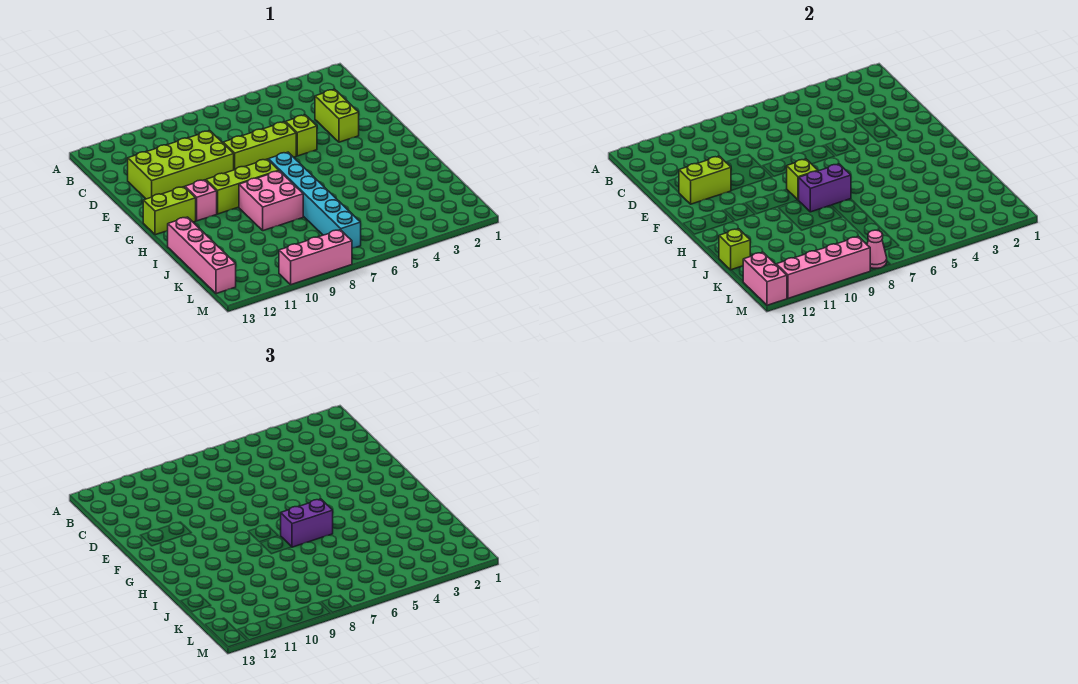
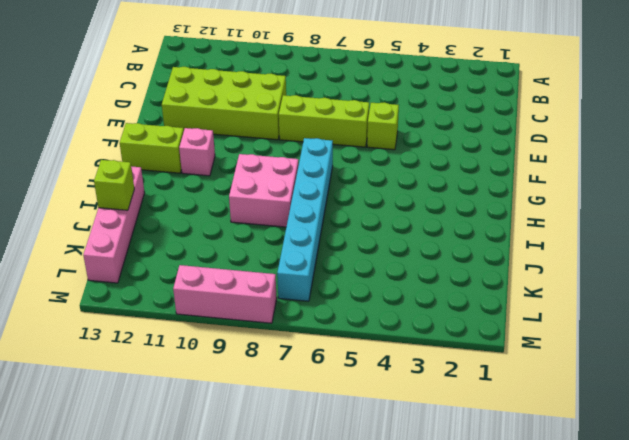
none -> lime 1x2 brick [315,89,359,142]
none -> lime 1x3 brick [206,159,279,214]
none -> lime 1x2 brick [679,156,731,204]

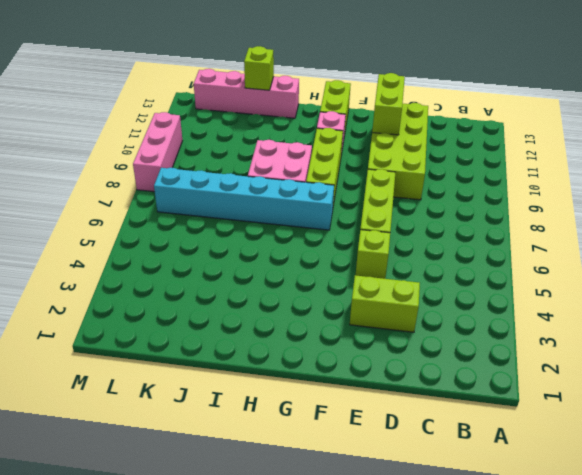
none -> lime 1x1 brick [787,159,818,200]
none -> purple 1x2 brick [799,164,851,212]
none -> pink 1x2 brick [743,253,787,305]

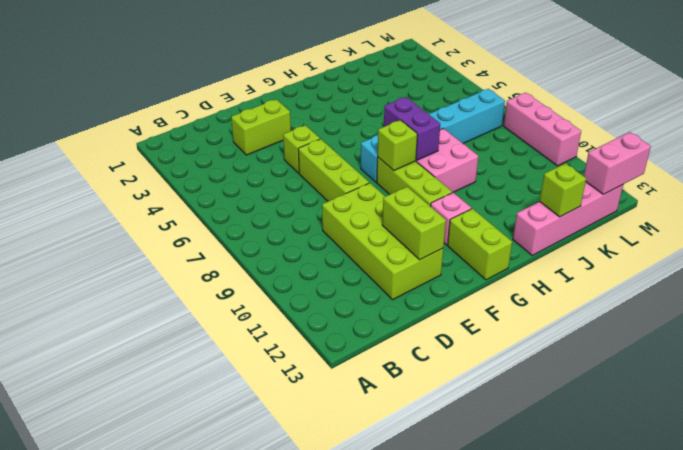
none -> pink 1x1 cone [867,230,887,269]
none -> pink 1x4 brick [776,237,870,299]
none -> purple 1x2 brick [281,499,333,547]

